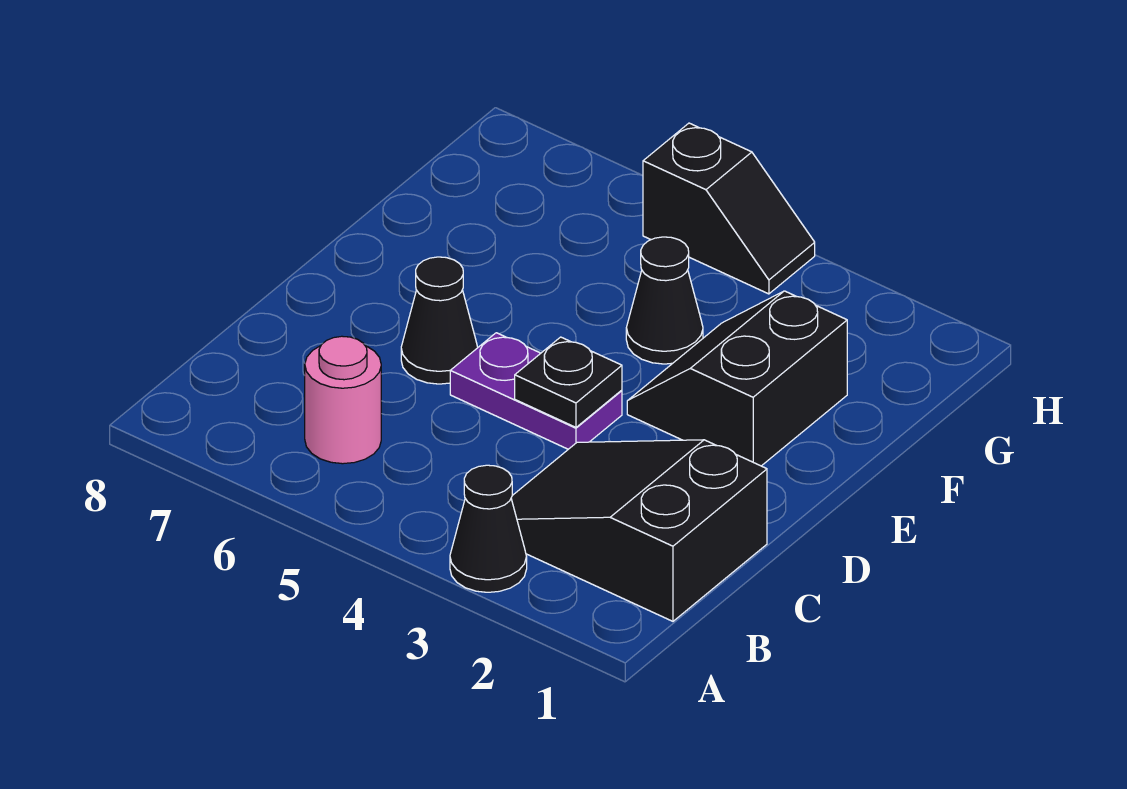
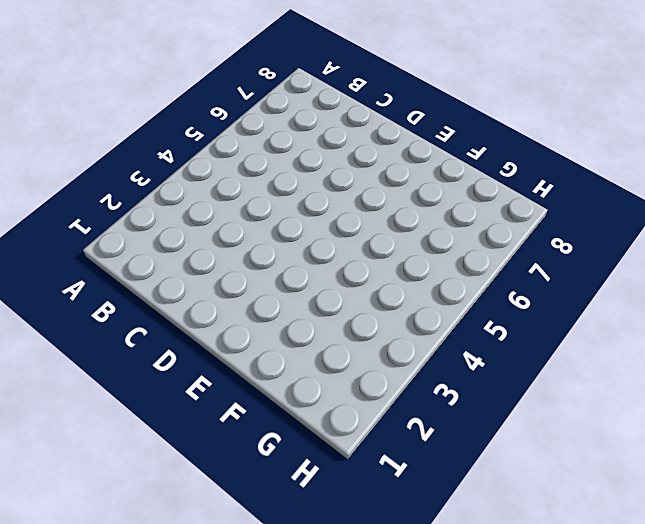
none -> black 1x1 cone [450,465,527,592]
none -> black 2x3 slope [511,440,767,621]

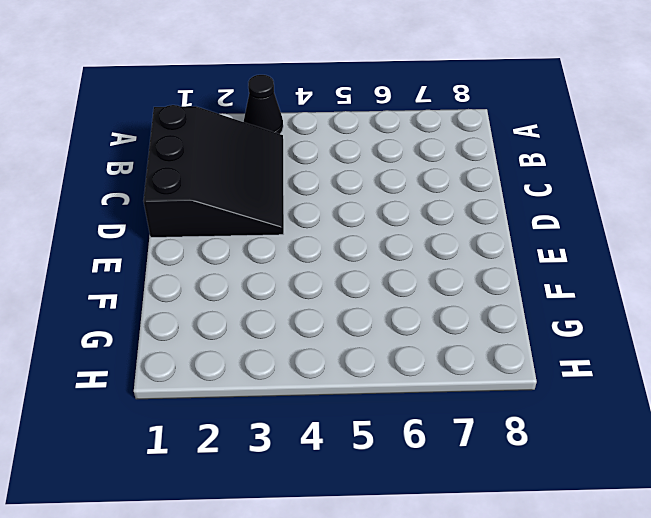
black 3x3 slope [143,105,284,237] -> black 2x3 slope [511,440,767,621]
none -> pink 1x1 round brick [305,336,381,464]
none -> purple 1x2 plate [450,333,622,449]

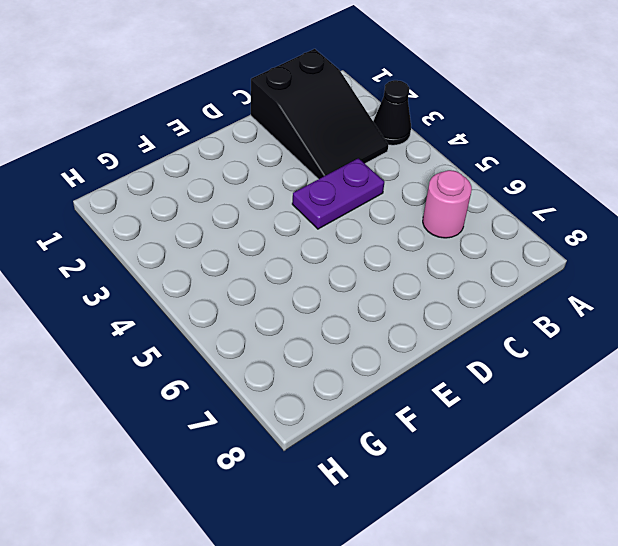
purple 1x2 plate [292,158,384,229] -> purple 1x2 plate turned to [450,333,622,449]
none -> black 1x1 cone [401,257,478,384]
none -> black 2x2 slope [627,291,847,466]

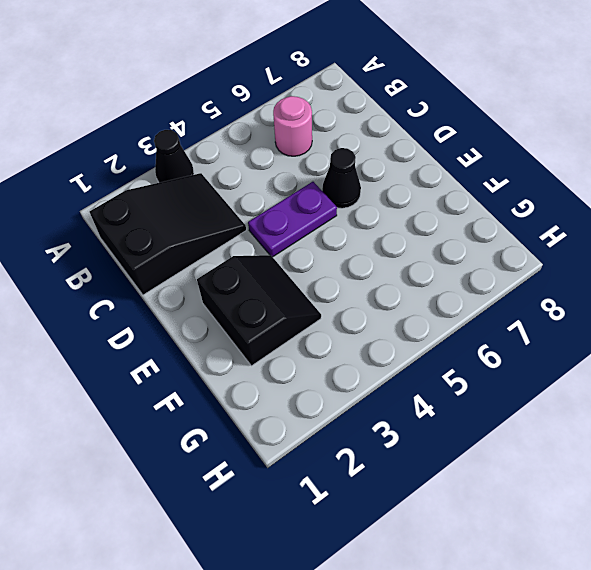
none -> black 1x1 cone [626,237,703,364]
none -> black 1x2 slope [643,123,815,294]

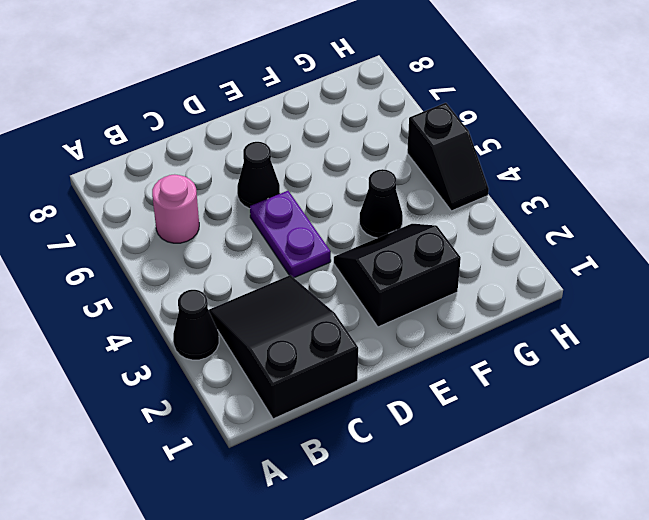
none -> black 1x1 plate [515,337,622,427]

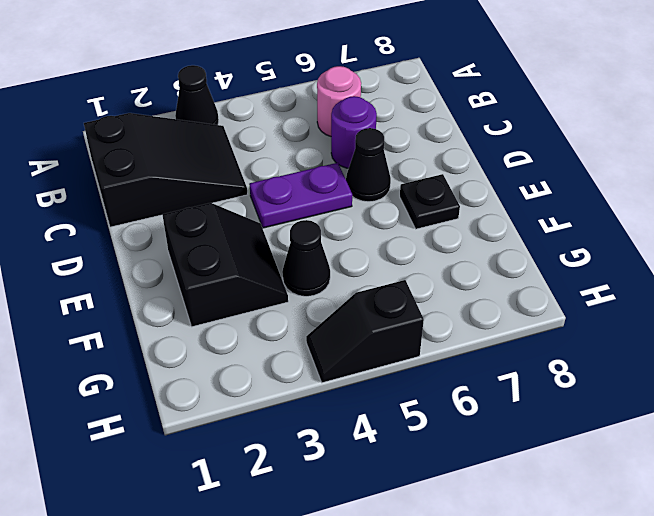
purple 1x1 round brick [331,96,377,168] -> none
black 1x1 plate [400,174,460,229] -> black 1x1 plate moved to [515,337,622,427]

